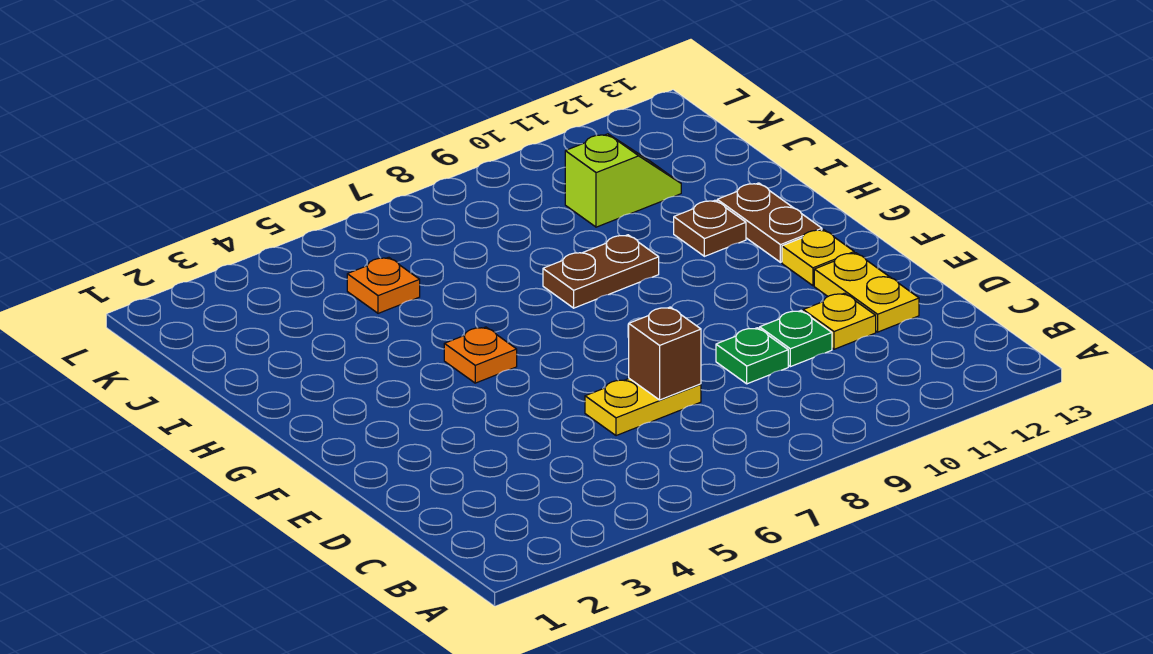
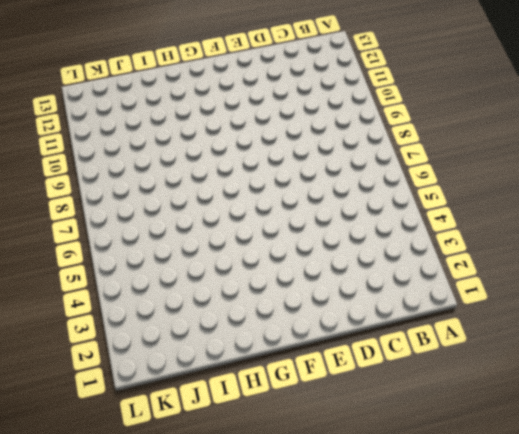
none -> yellow 1x2 plate [585,379,701,436]
none -> green 1x1 plate [716,328,788,384]
none -> green 1x1 plate [760,311,832,367]

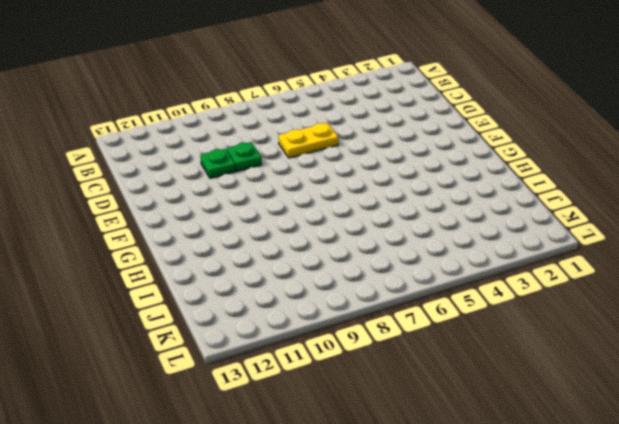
none -> yellow 1x1 plate [803,293,876,349]
none -> yellow 1x2 plate [814,253,919,332]
none -> yellow 1x1 plate [782,230,854,286]

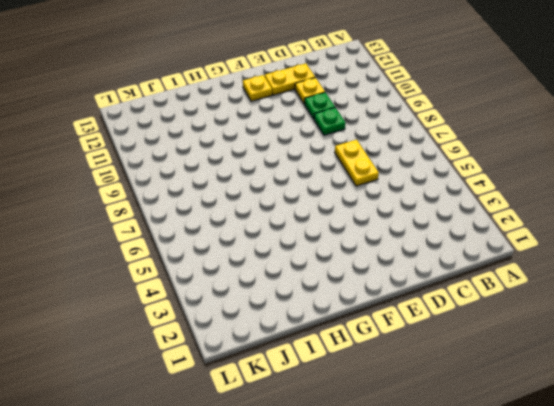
none -> orange 1x1 plate [444,327,517,383]
none -> brown 1x2 plate [717,183,822,262]
none -> brown 1x2 plate [543,235,659,308]

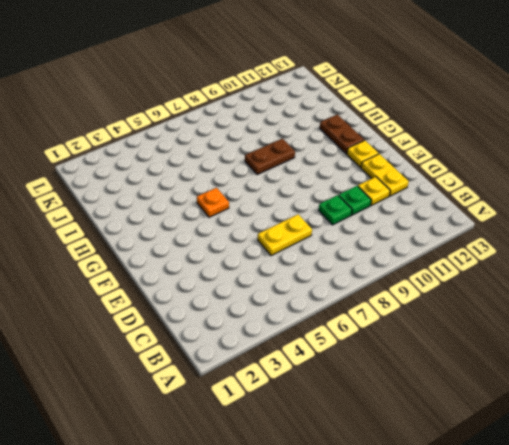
none -> brown 1x1 plate [674,200,746,256]
none -> orange 1x1 plate [347,257,420,313]
none -> lime 1x2 slope [565,134,681,227]

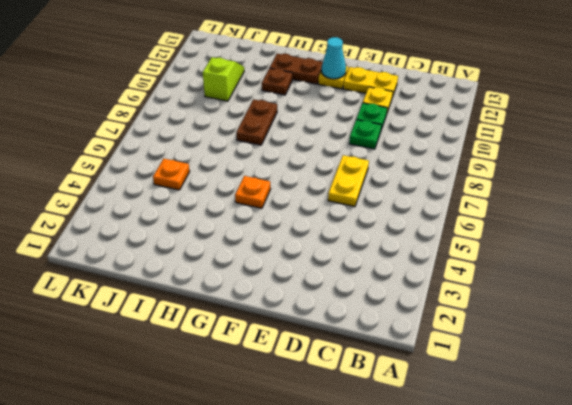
cyan 1x1 cone [321,37,346,79] -> none
none -> brown 1x1 brick [629,307,701,400]

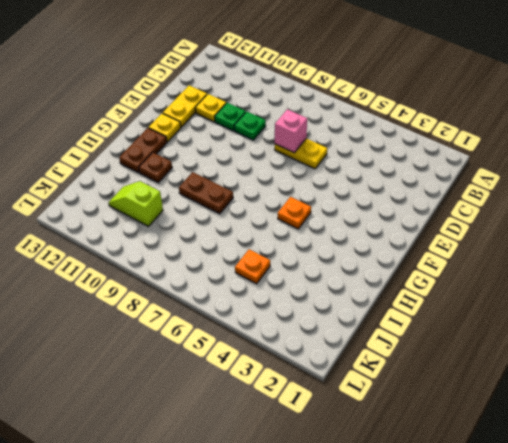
pink 1x1 brick [275,109,307,153] -> brown 1x1 brick [629,307,701,400]

